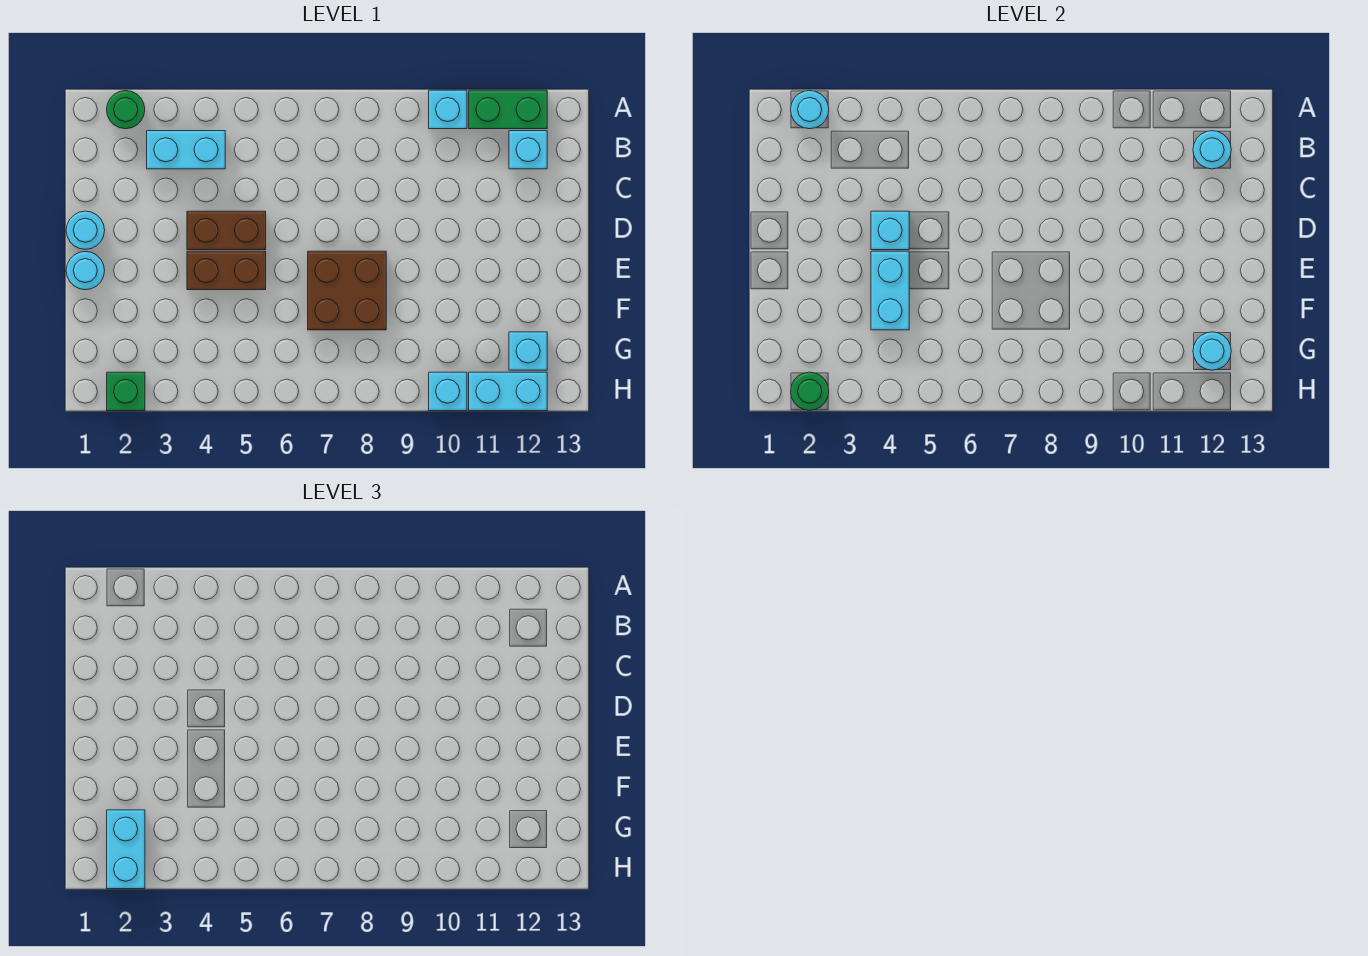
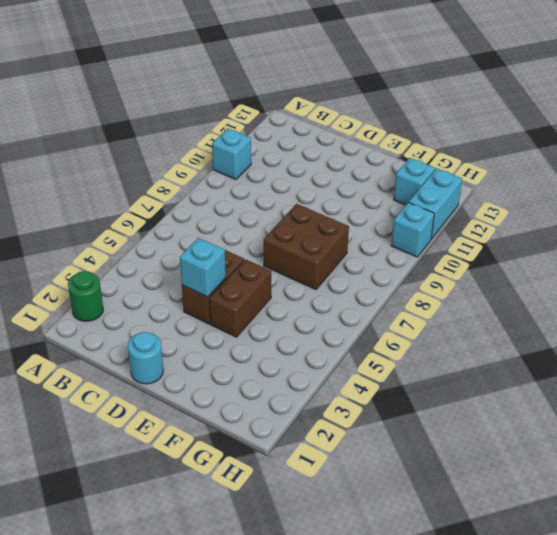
none -> green 1x2 brick [469,90,547,129]
none -> cyan 1x2 brick [147,131,225,169]
none -> cyan 1x1 brick [509,131,547,169]

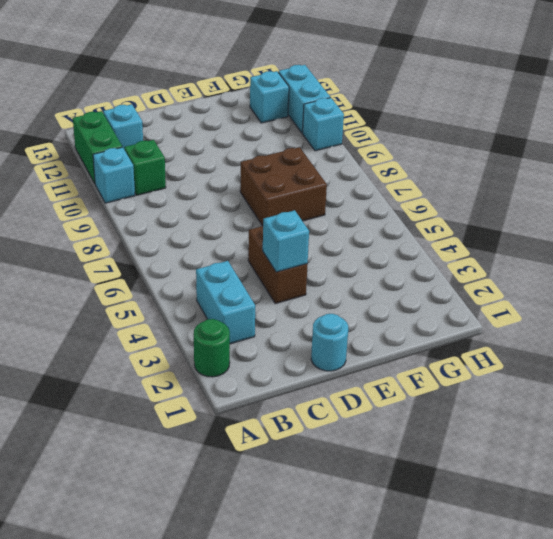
green 1x1 brick [124,140,166,195] -> green 1x1 brick moved to [107,372,145,411]
none -> cyan 1x1 round brick [66,251,105,290]
none -> brown 1x2 brick [187,251,266,290]
none -> cyan 1x1 round brick [791,90,829,129]

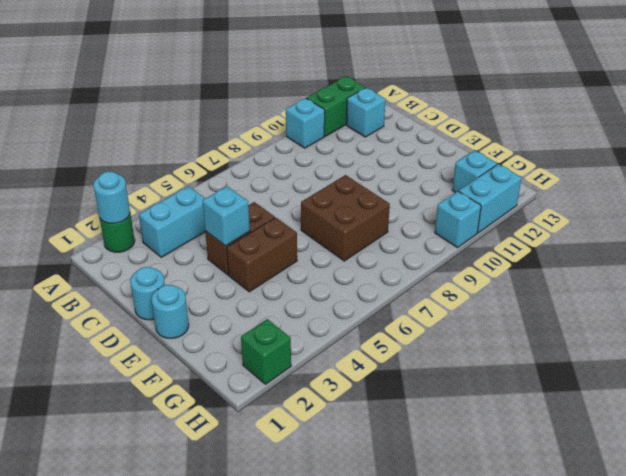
none -> cyan 1x1 round brick [1193,131,1231,169]
none -> cyan 1x2 brick [871,251,909,330]
none -> cyan 1x1 round brick [1193,332,1231,370]

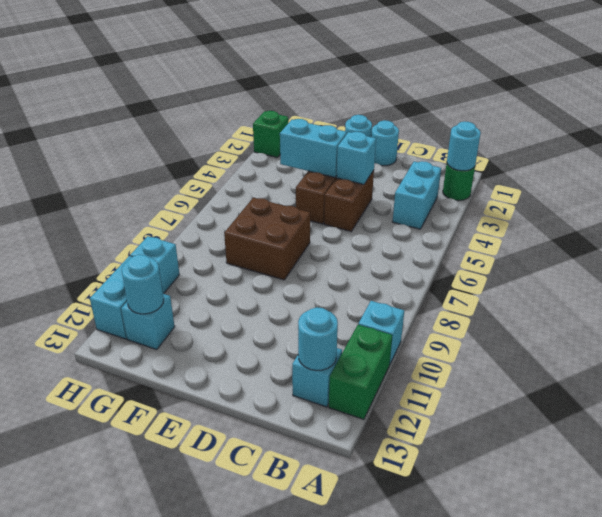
none -> green 1x1 round brick [791,372,829,411]
none -> cyan 1x2 brick [107,810,145,889]

